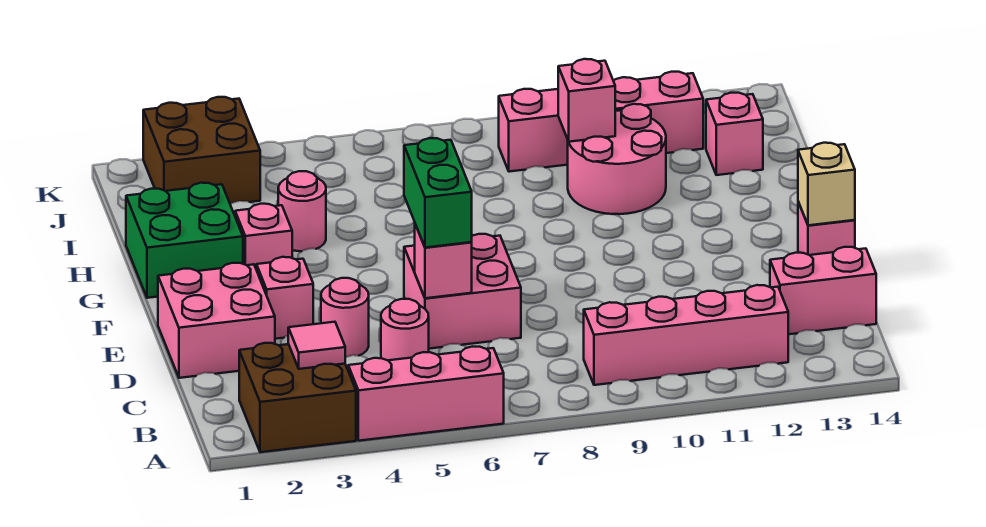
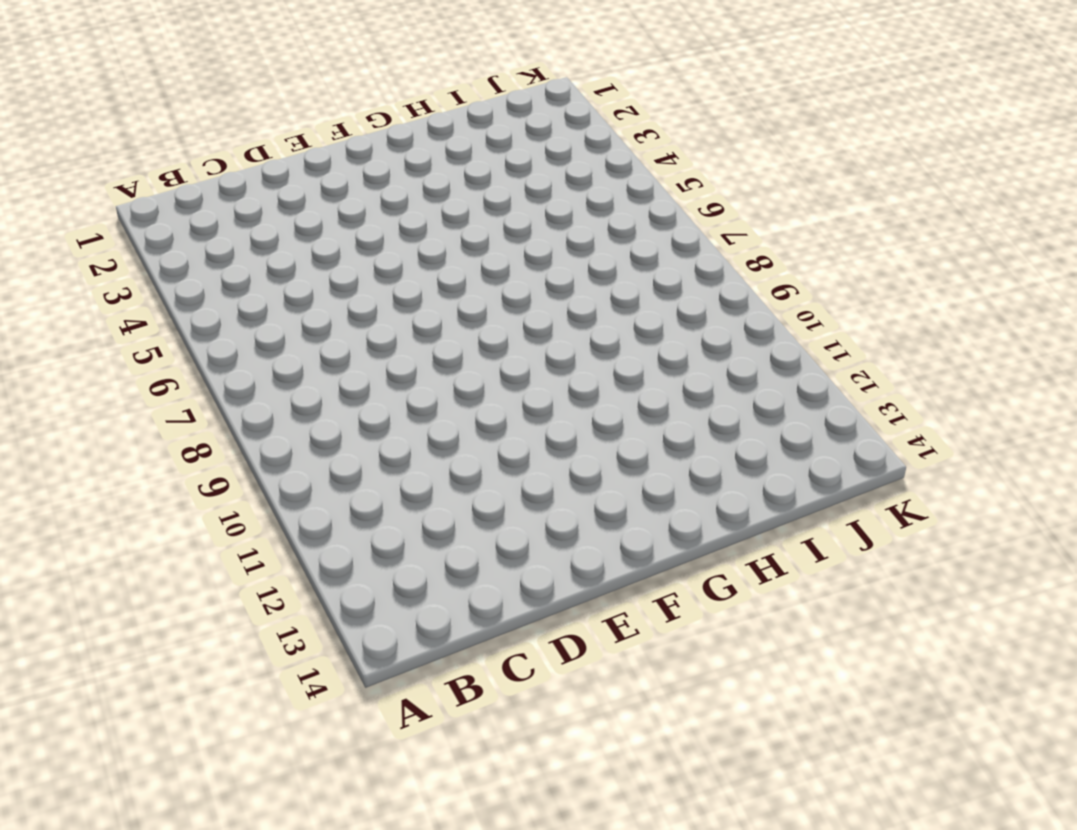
none -> brown 2x2 brick [239,343,356,452]
none -> pink 1x3 brick [348,347,504,441]
none -> pink 1x4 brick [584,285,788,385]

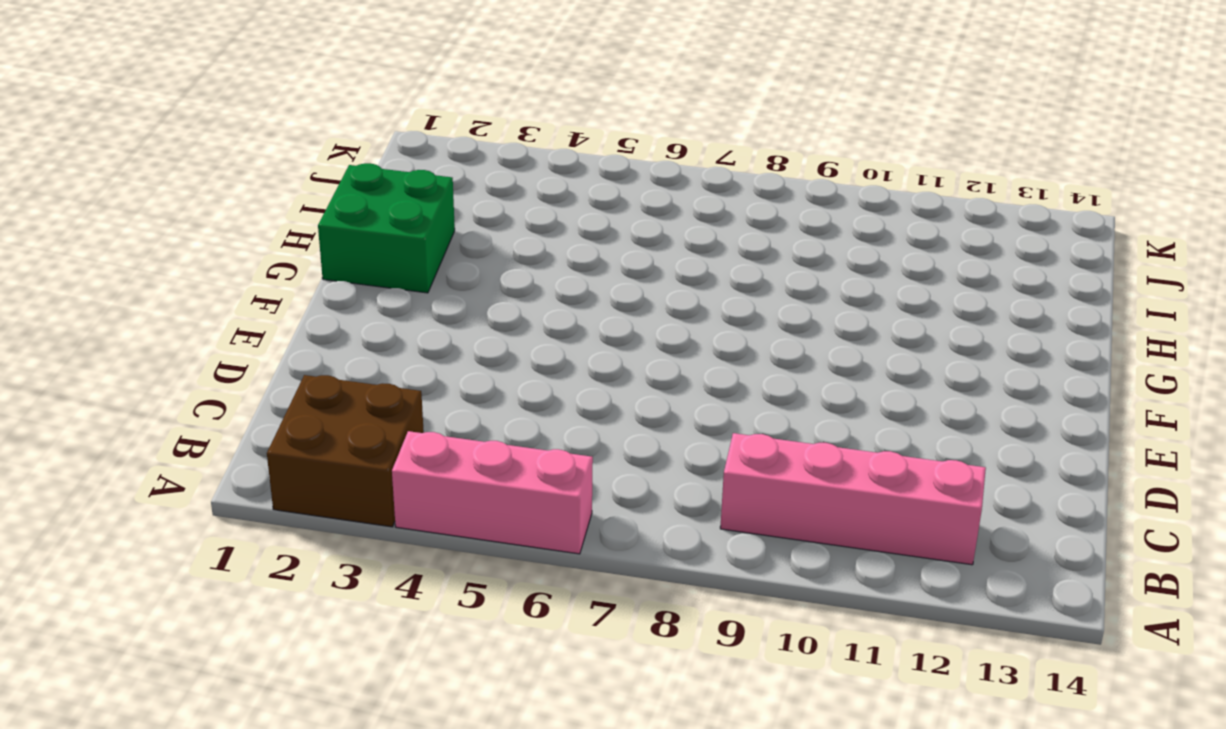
none -> pink 1x1 round brick [381,299,429,360]
none -> pink 1x2 brick [770,247,876,334]
none -> pink 2x2 brick [158,263,275,378]

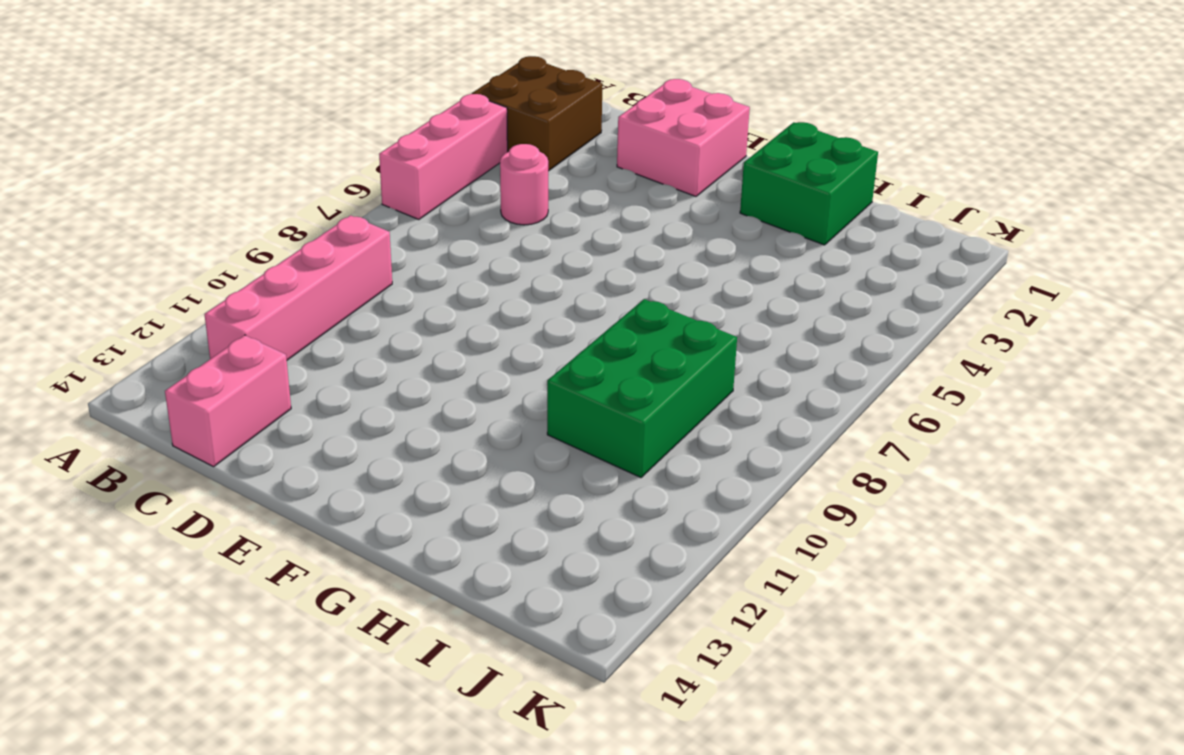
green 2x3 brick [547,299,737,478] -> pink 2x2 round brick [568,104,666,214]
none -> pink 1x1 round brick [321,278,369,357]
none -> pink 2x2 brick [404,234,521,349]
none -> pink 1x1 brick [256,257,313,339]

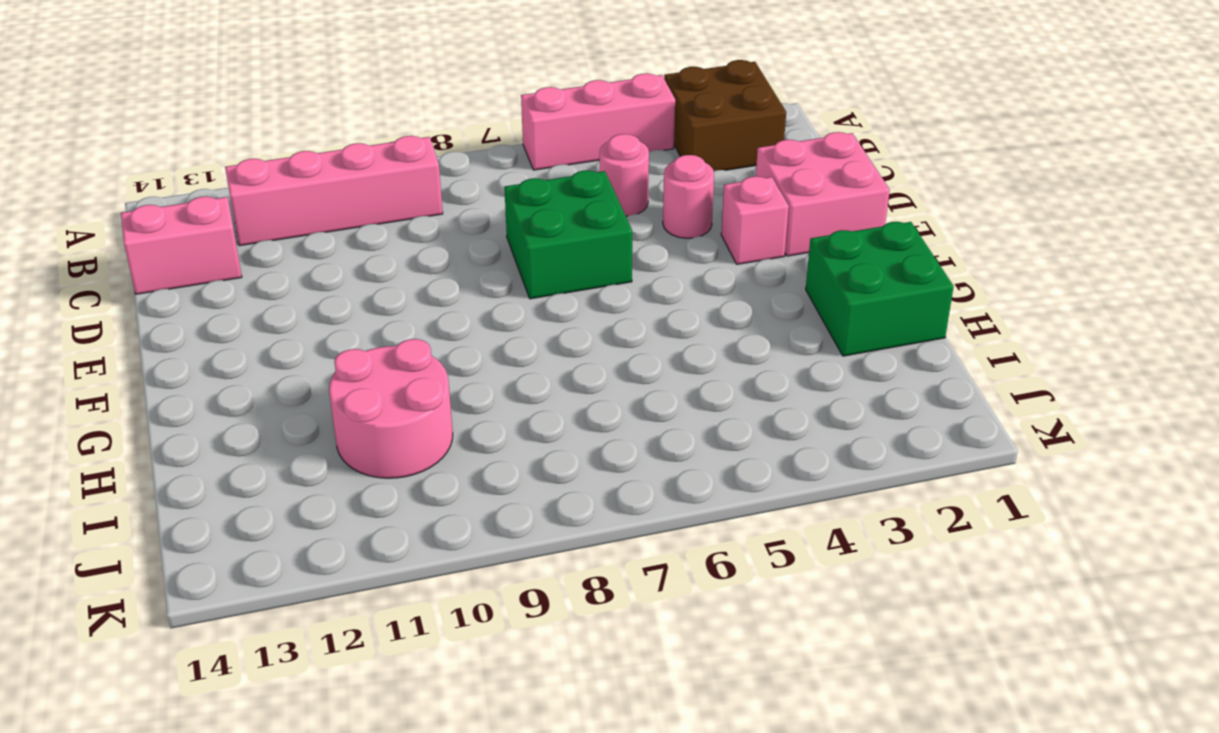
green 2x2 brick [504,170,632,299] -> pink 2x2 brick [404,234,521,349]
none -> pink 1x1 brick [798,202,855,255]
none -> pink 1x1 brick [235,204,292,268]
none -> pink 1x1 round brick [278,171,326,251]

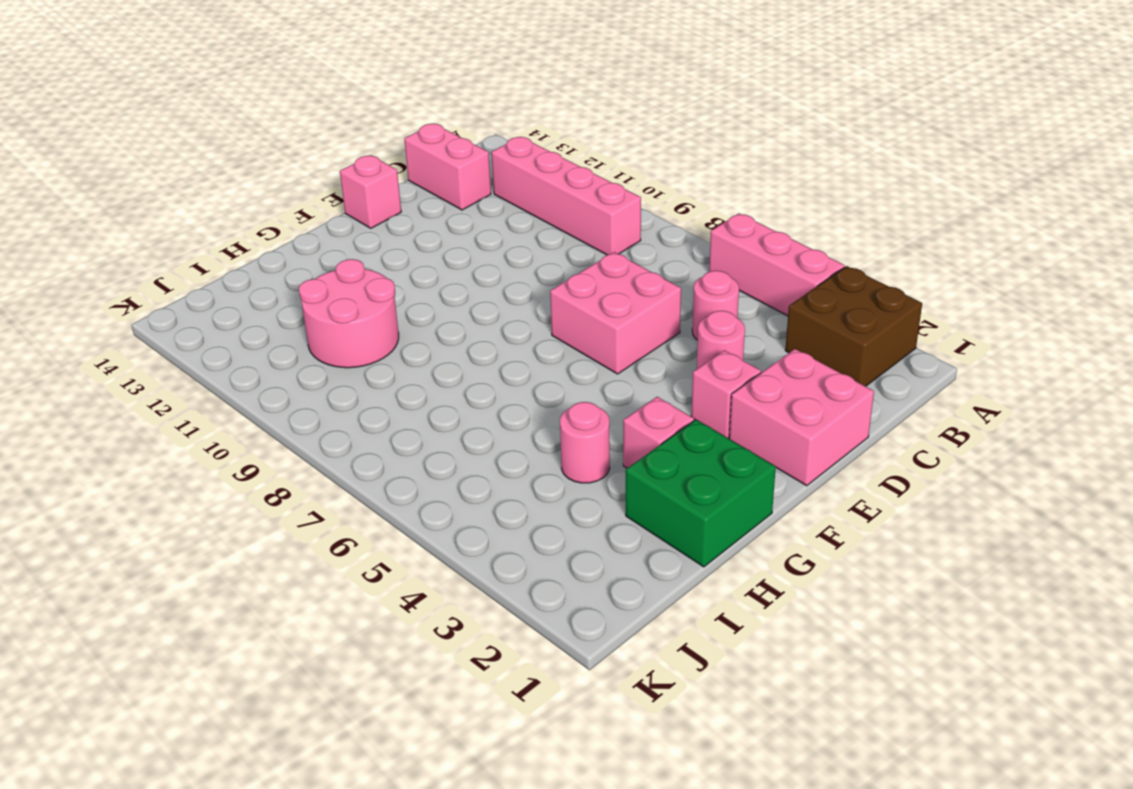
none -> pink 1x1 brick [706,93,763,175]
none -> brown 2x2 brick [143,97,260,204]
none -> pink 1x4 brick [499,72,703,172]

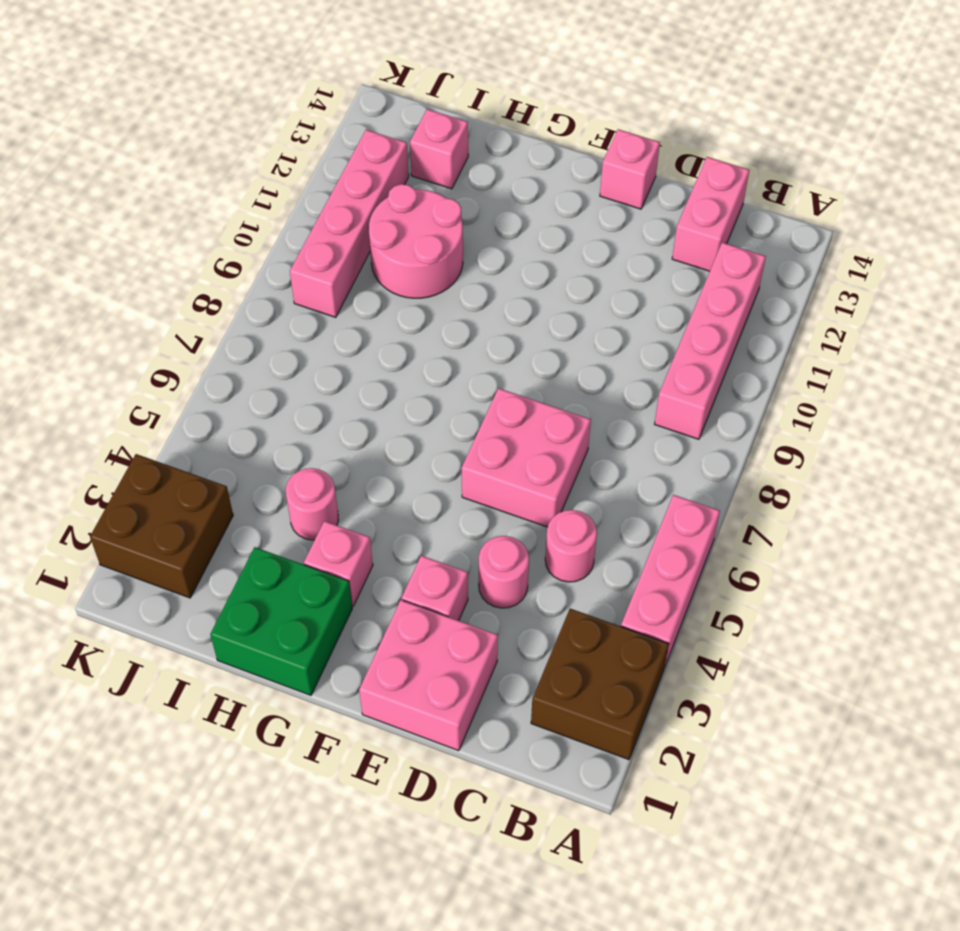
none -> pink 1x1 tile [288,322,345,369]
none -> pink 1x1 brick [415,224,472,298]
none -> tan 1x1 brick [798,143,855,225]

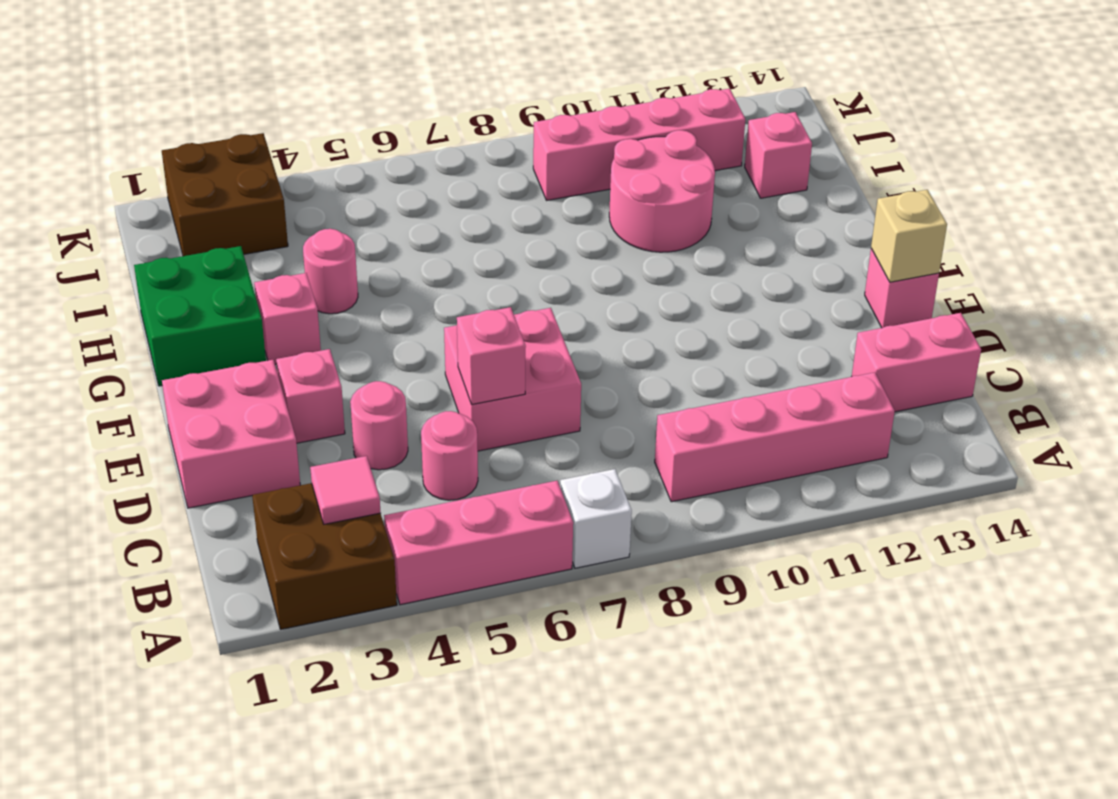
white 1x1 brick [560,469,632,568] -> none
none -> pink 1x1 brick [558,59,615,142]
none -> green 1x2 brick [404,138,472,248]

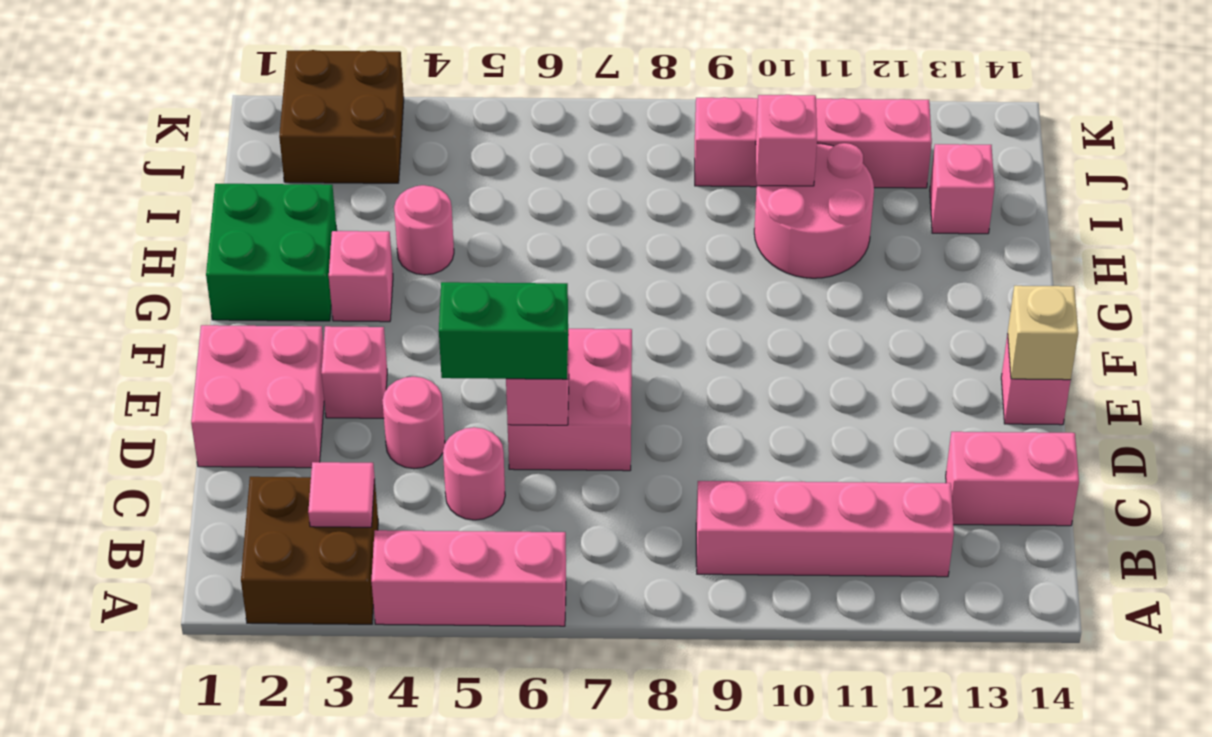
green 1x2 brick [439,282,568,379] -> green 1x2 brick turned to [404,138,472,248]

